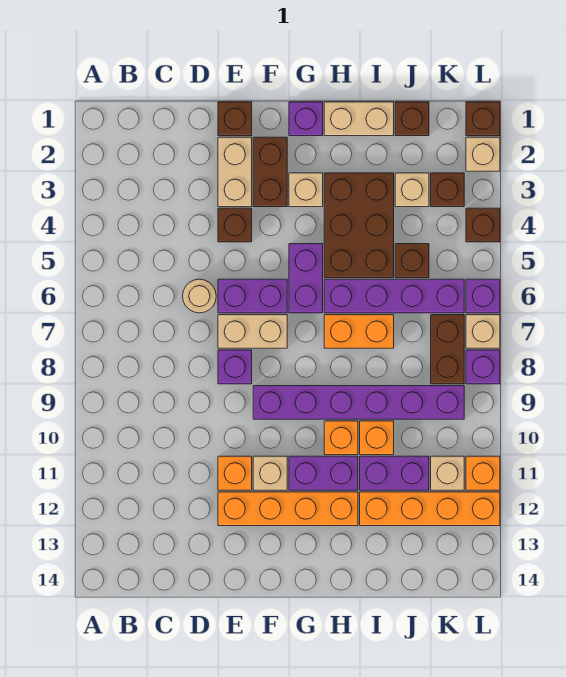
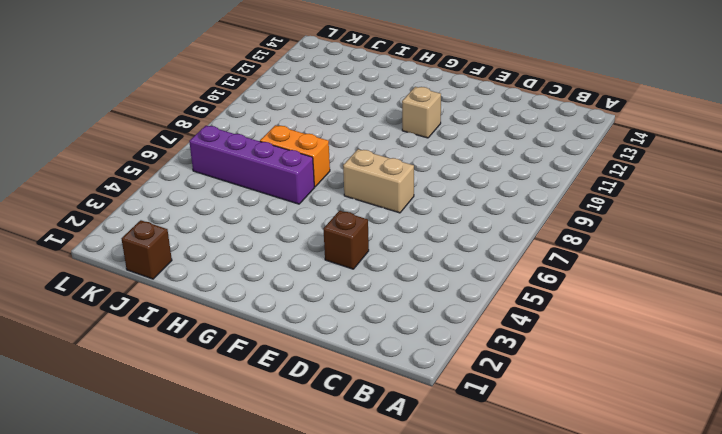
none -> tan 1x1 round brick [183,279,216,313]
none -> brown 1x1 brick [218,102,252,136]
none -> tan 1x2 brick [218,137,252,207]
none -> purple 1x2 brick [218,279,287,313]

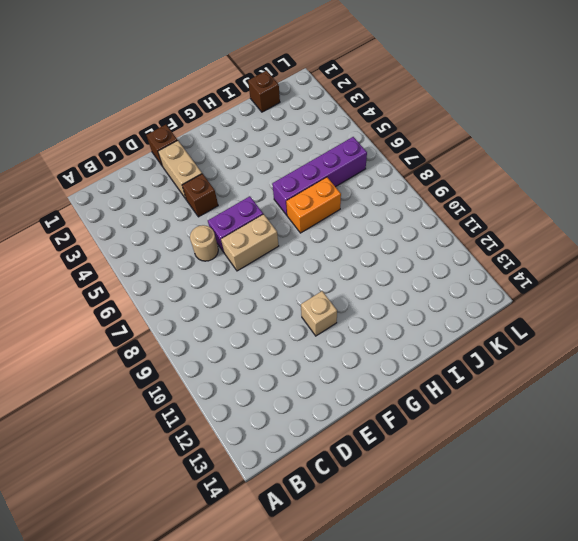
none -> purple 1x1 brick [218,350,252,384]
none -> orange 1x1 brick [218,456,252,490]
none -> orange 1x4 brick [218,492,358,526]
none -> brown 1x2 brick [253,137,287,207]

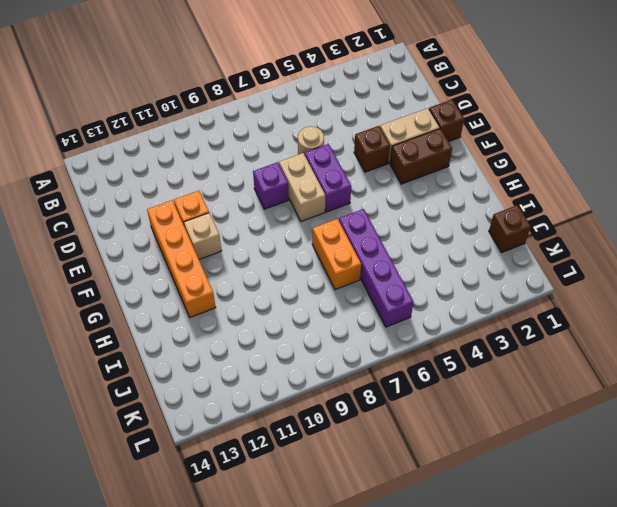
none -> purple 1x6 brick [253,386,464,419]
none -> purple 1x1 brick [289,102,323,136]
none -> tan 1x1 brick [289,173,323,207]
none -> purple 1x2 brick [289,244,323,313]

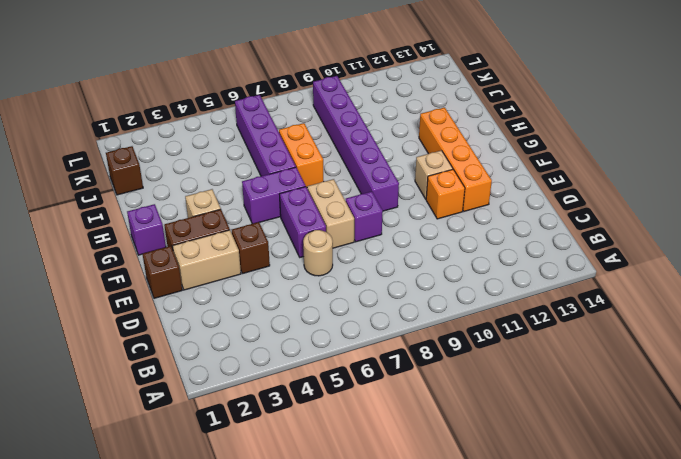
none -> purple 1x2 brick [289,456,358,490]
none -> tan 1x2 brick [324,102,394,136]
none -> brown 2x3 brick [324,173,394,278]
none -> orange 1x1 brick [324,421,358,455]

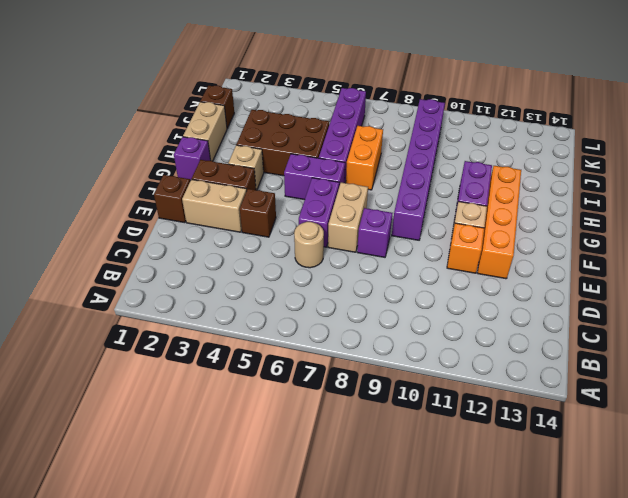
none -> orange 1x1 brick [324,421,358,455]
none -> orange 1x1 brick [360,421,394,455]
none -> purple 1x2 brick [360,456,429,490]
none -> orange 1x4 brick [360,492,500,526]

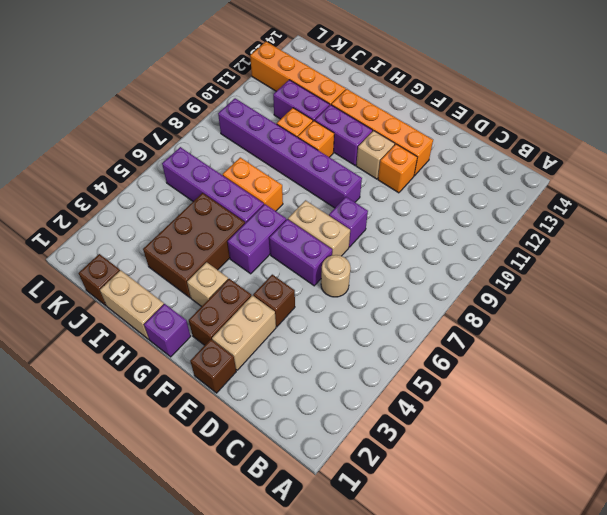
none -> tan 1x1 brick [395,173,429,207]
none -> brown 1x1 brick [395,244,429,278]
none -> brown 1x1 brick [431,173,464,207]
none -> brown 1x2 brick [431,315,464,384]

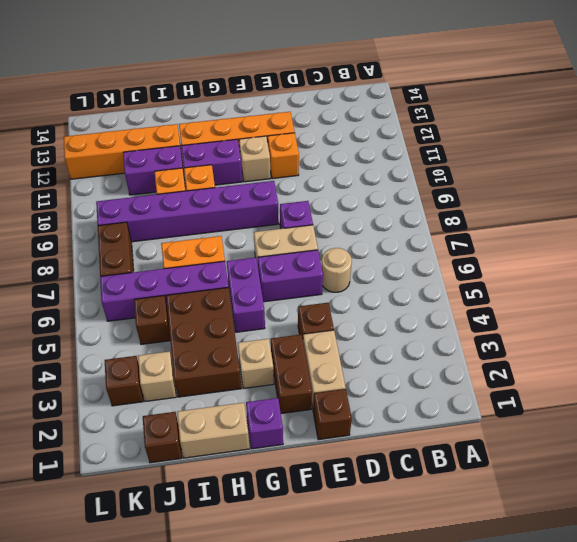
none -> tan 1x1 brick [431,456,464,490]
none -> brown 1x1 brick [466,102,500,136]
none -> tan 1x1 brick [466,137,500,171]
none -> brown 1x1 brick [466,208,500,242]

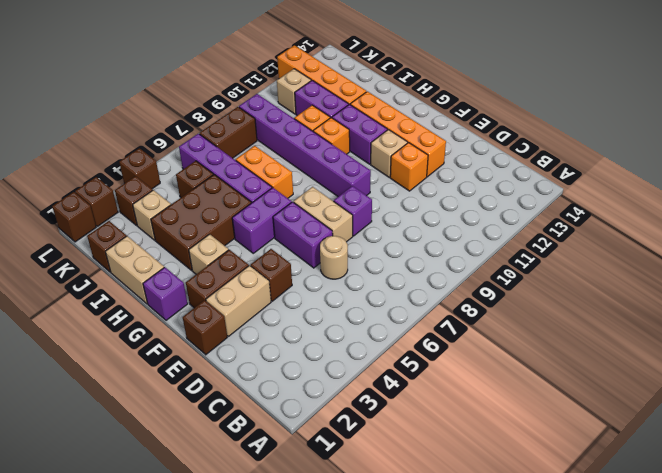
brown 1x1 brick [75,177,118,226] -> tan 1x1 brick [466,137,500,171]
none -> purple 1x1 brick [466,279,500,313]
none -> tan 1x1 brick [466,315,500,348]
none -> purple 1x1 brick [466,350,500,384]
none -> orange 1x1 brick [466,456,500,490]

